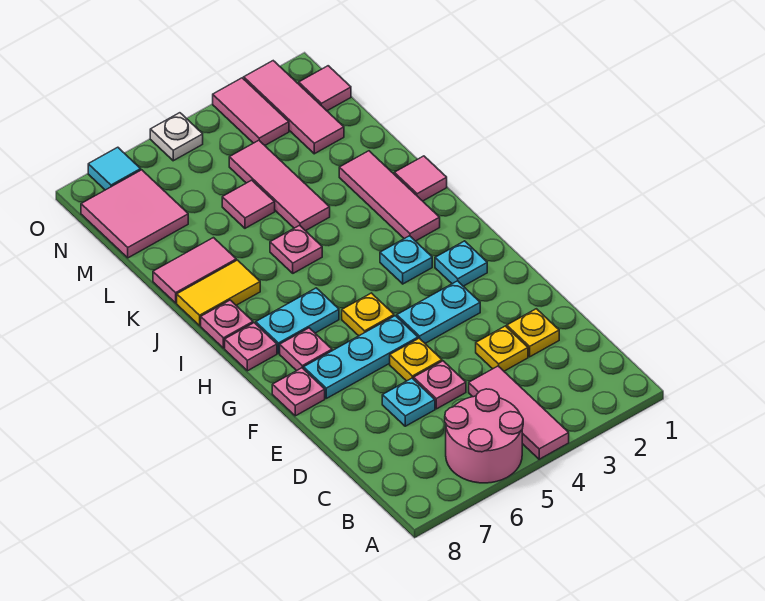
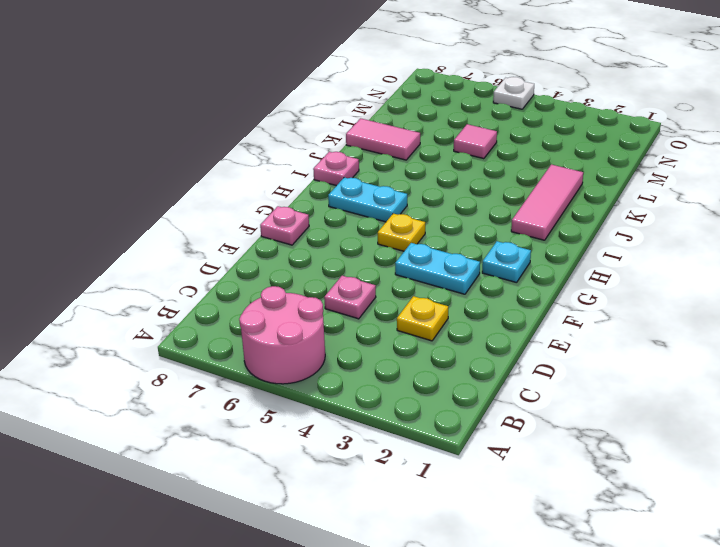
none -> pink 1x3 tile [469,366,569,459]
none -> yellow 1x1 plate [507,309,559,357]
none -> cyan 1x1 plate [382,378,435,426]
none -> yellow 1x1 plate [390,338,442,381]

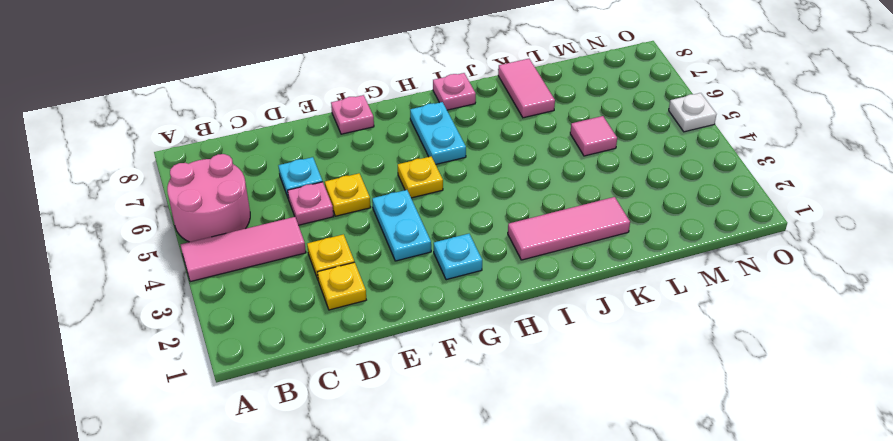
none -> cyan 1x3 plate [304,316,418,398]
none -> pink 1x1 plate [280,328,332,371]
none -> cyan 1x1 plate [380,236,432,284]
none -> pink 1x1 plate [225,323,277,371]

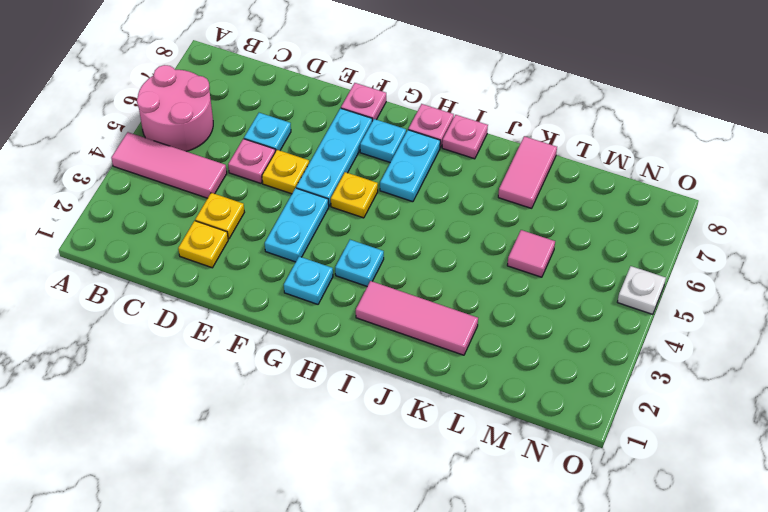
cyan 1x1 plate [360,119,406,162] -> pink 1x1 plate [280,328,332,371]
none -> pink 1x1 tile [394,156,447,201]
none -> pink 1x1 plate [270,225,322,273]
none -> yellow 1x2 tile [177,260,260,326]
none -> pink 1x3 tile [229,140,330,231]

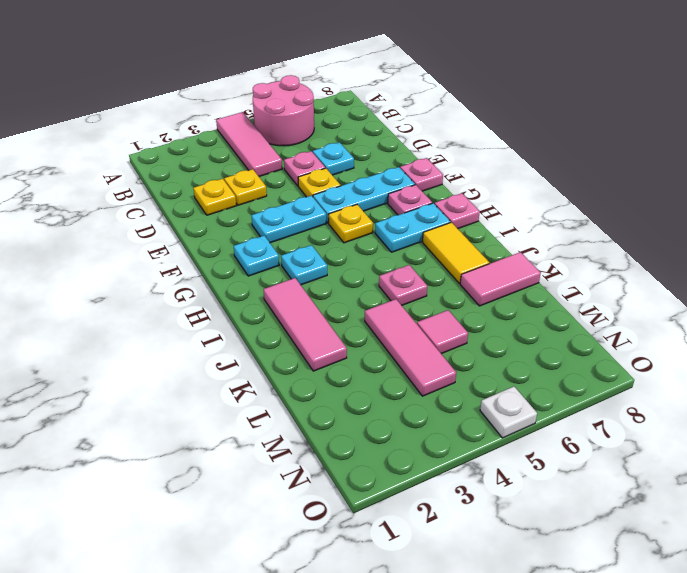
yellow 1x2 tile [423,222,490,284] -> yellow 1x2 tile turned to [177,260,260,326]
none -> pink 1x1 plate [201,300,253,348]
none -> pink 1x1 tile [394,156,447,201]
none -> pink 1x3 tile [244,61,344,154]
none -> pink 2x2 tile [81,170,188,258]

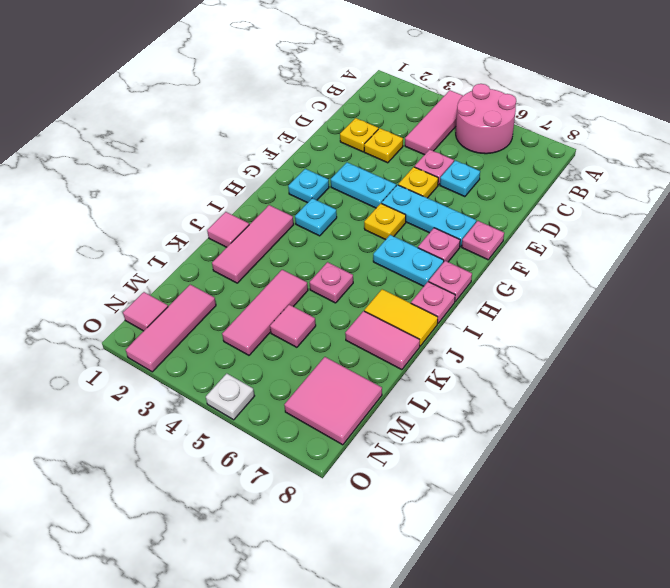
none -> pink 1x2 tile [213,78,289,145]
none -> cyan 1x1 tile [88,147,141,190]

